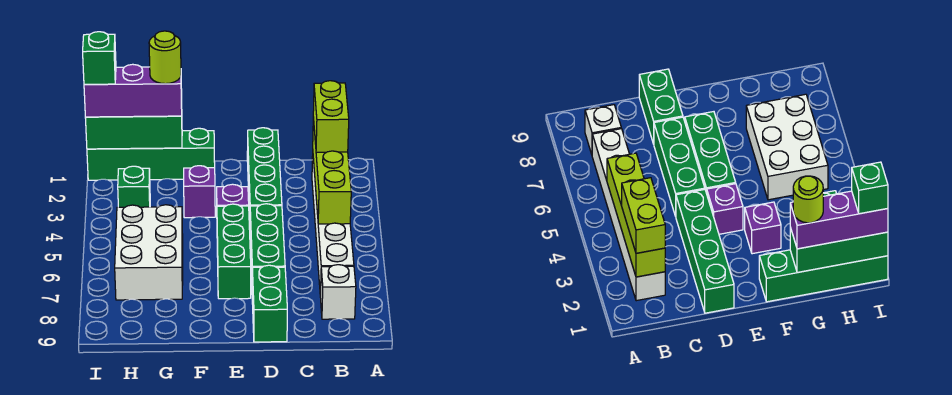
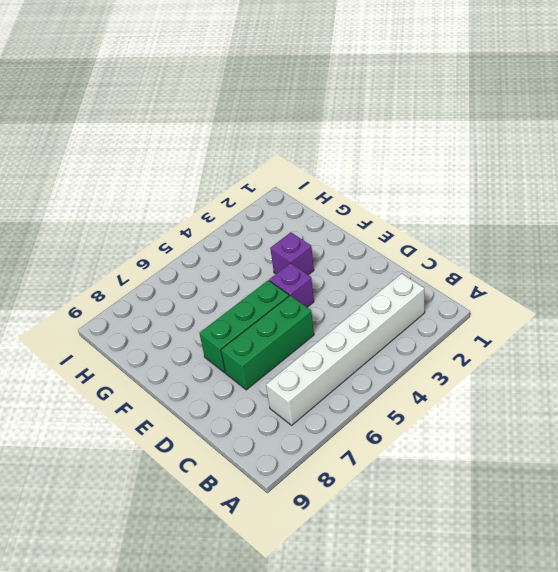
none -> white 1x1 brick [321,265,356,319]
none -> green 1x4 brick [247,128,282,219]
none -> green 1x2 brick [252,265,287,342]

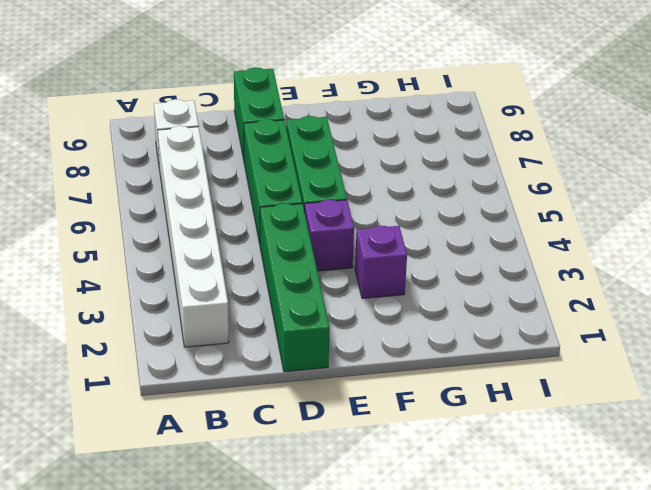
none -> green 1x4 brick [87,128,215,180]
none -> white 2x3 brick [115,205,183,300]
none -> green 1x1 brick [118,166,150,207]

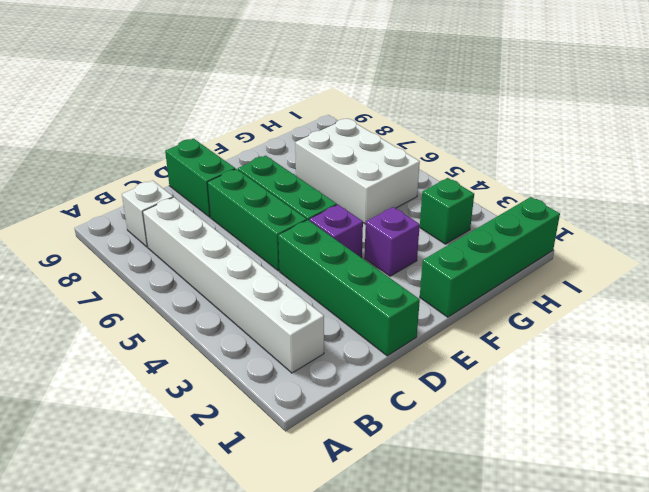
none -> lime 1x4 brick [313,118,351,224]
none -> green 1x3 brick [85,116,182,149]
none -> lime 1x2 brick [313,81,349,152]

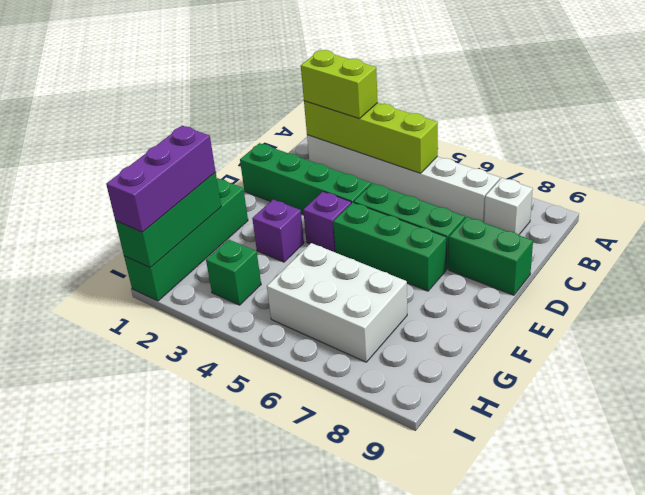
none -> lime 1x1 round brick [149,31,181,84]
none -> green 1x1 brick [83,32,116,84]

